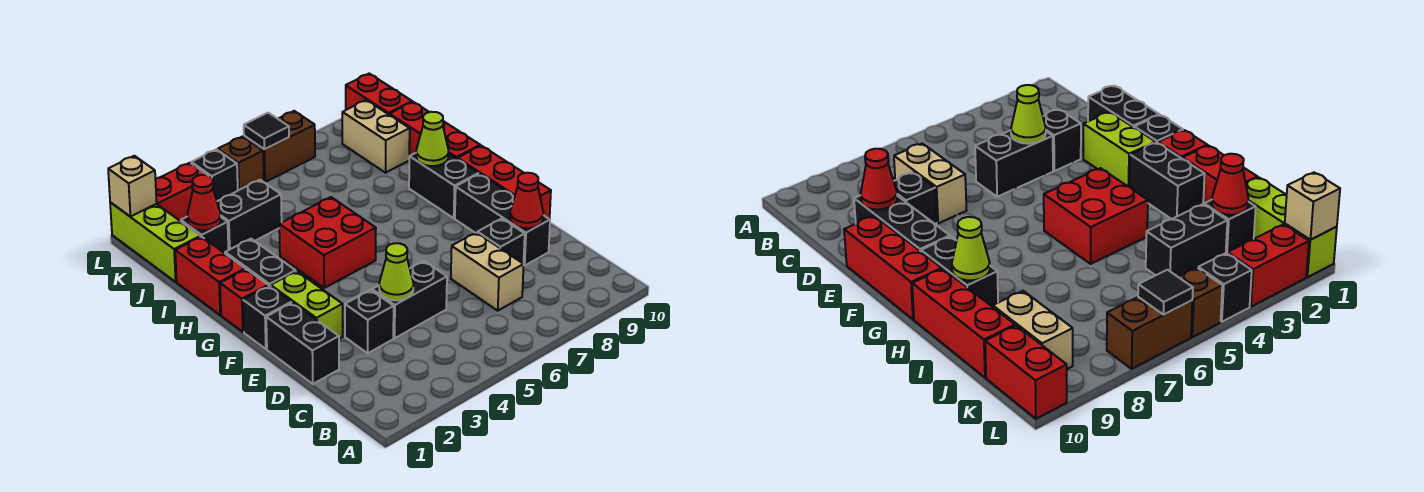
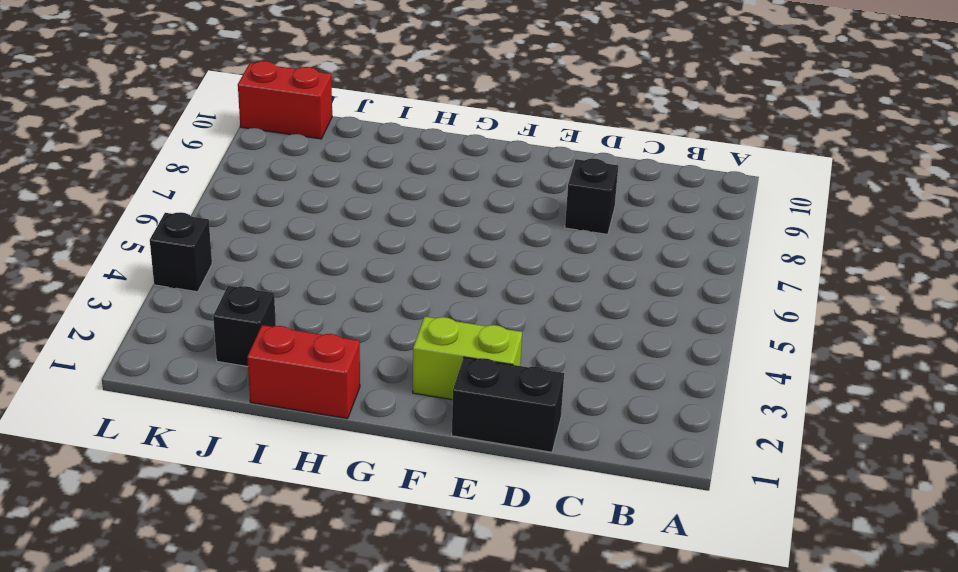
none -> tan 1x2 brick [451,233,524,311]
none -> black 1x1 brick [345,290,394,353]
none -> black 1x2 brick [372,261,447,338]
none -> black 1x3 brick [455,174,550,265]

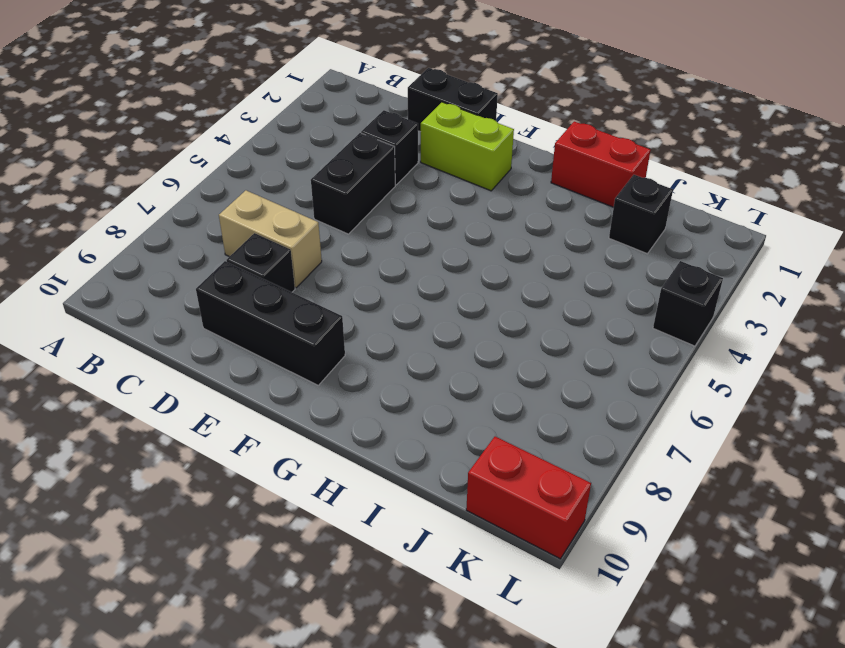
none -> red 1x3 brick [458,146,551,219]
none -> black 1x1 brick [243,286,292,349]
none -> red 1x1 brick [220,269,268,332]
none -> black 1x2 brick [225,239,296,286]

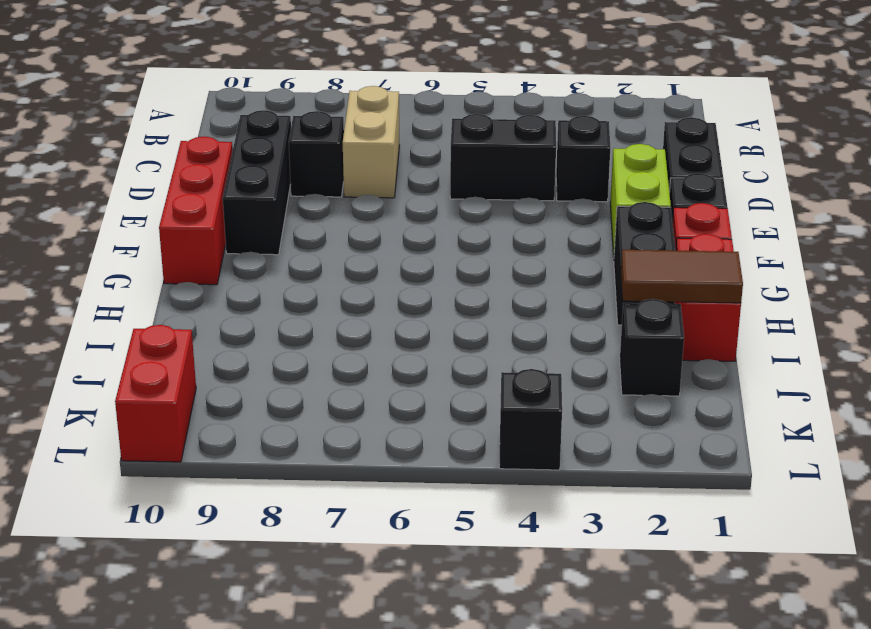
brown 1x2 tile [621,250,743,303] -> none
none -> red 2x2 brick [279,197,376,288]
none -> black 1x2 brick [409,153,479,218]
none -> red 1x3 brick [390,102,480,159]
none -> lime 1x3 brick [110,202,200,282]

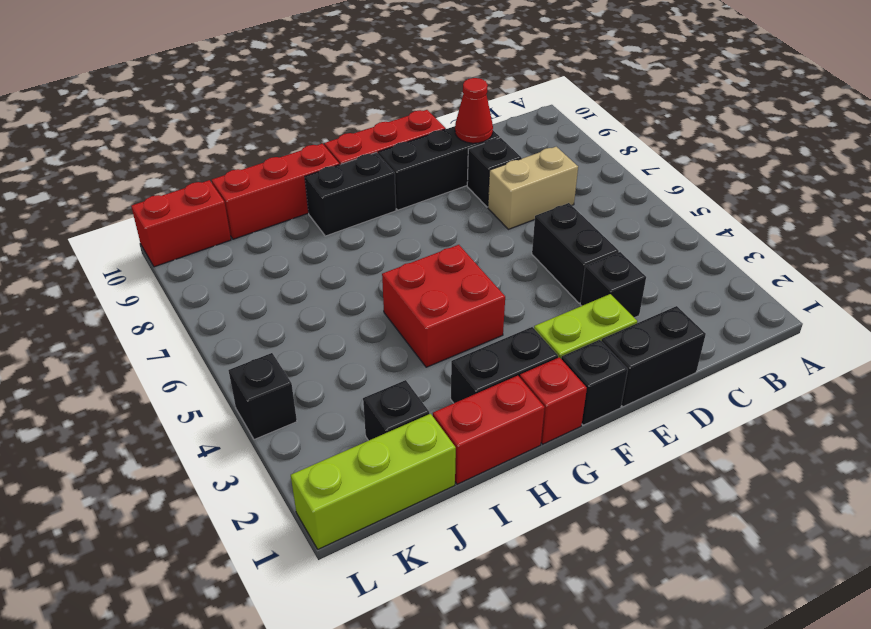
none -> black 1x2 brick [217,180,282,250]
none -> tan 1x2 brick [342,100,410,173]
none -> red 1x2 brick [155,163,209,221]
none -> brown 1x1 brick [218,136,264,190]

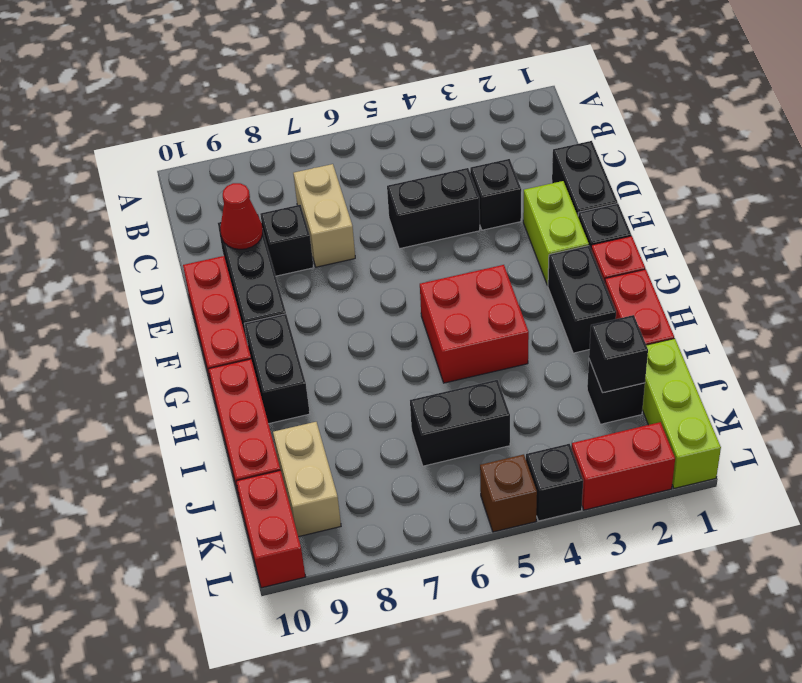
black 1x1 brick [589,315,648,393] -> red 1x1 cone [187,175,221,230]
black 1x2 brick [410,380,510,466] -> black 1x2 brick moved to [217,180,282,250]
none -> brown 1x2 brick [244,111,315,182]
none -> lime 1x1 cone [379,243,413,300]
none -> lime 1x1 cone [416,112,449,166]
none -> tan 1x1 brick [108,156,157,217]

